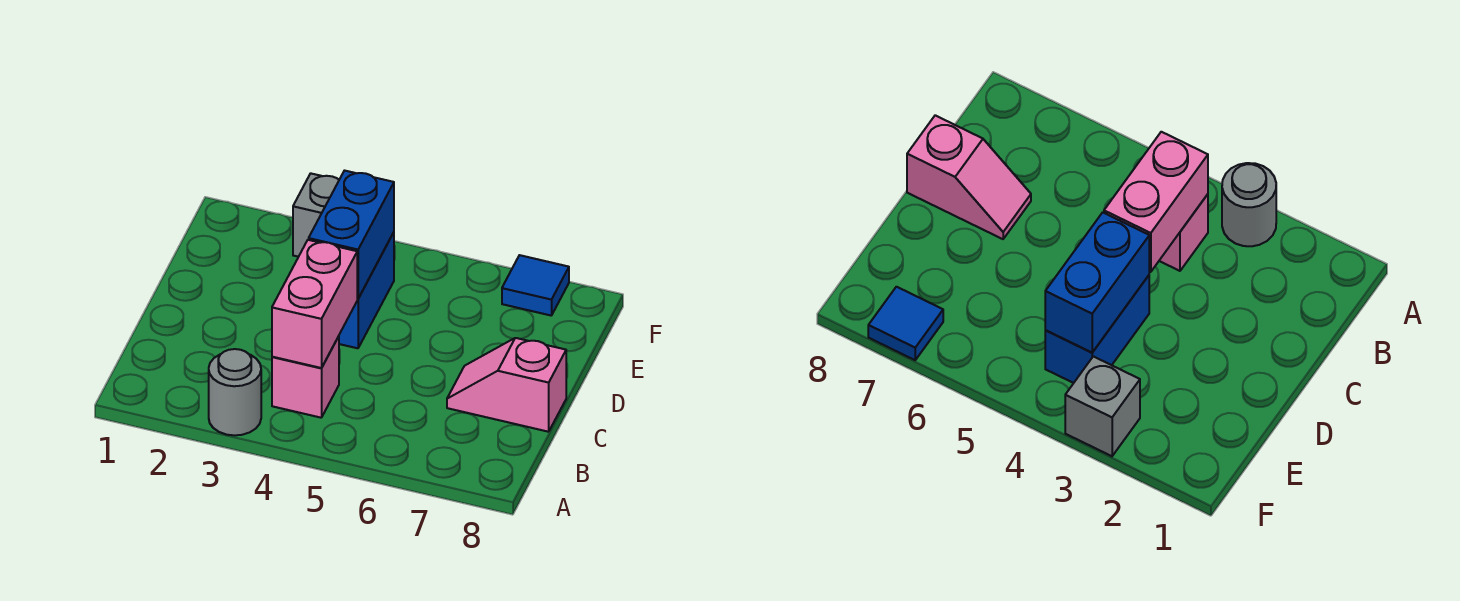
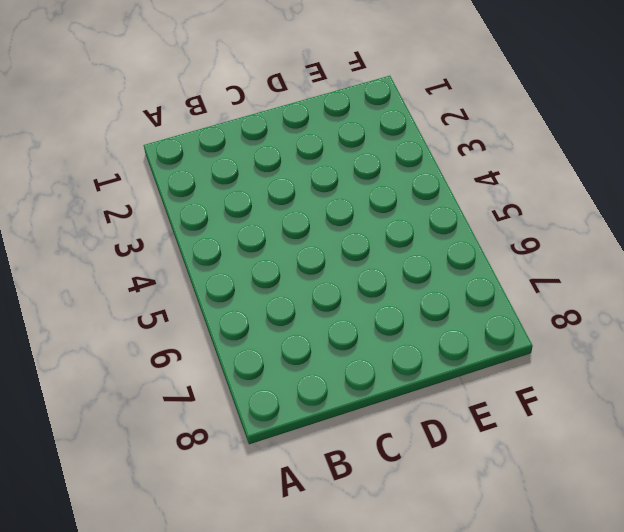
none -> grey 1x1 round brick [209,349,261,435]
none -> pink 1x1 brick [272,336,339,418]

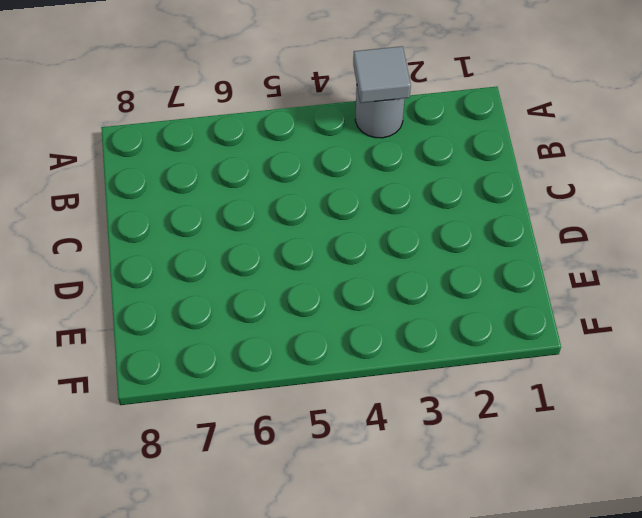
grey 1x1 tile [353,46,411,103] -> none
none -> pink 1x1 brick [272,336,339,418]
none -> pink 1x2 slope [447,338,566,432]

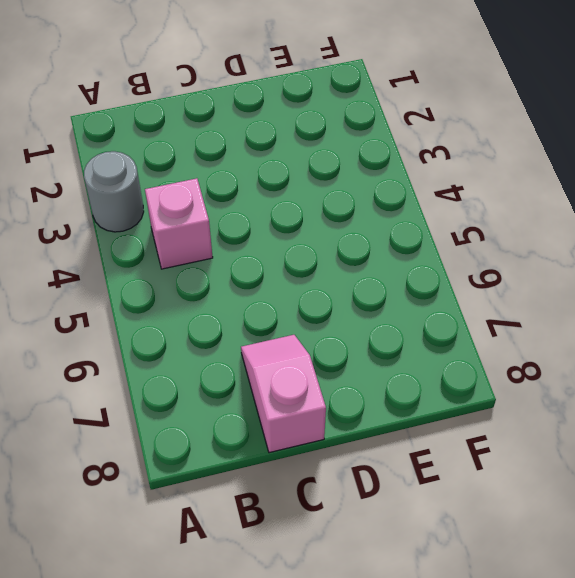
none -> blue 1x2 brick [339,232,394,348]
none -> grey 1x1 brick [293,173,339,257]

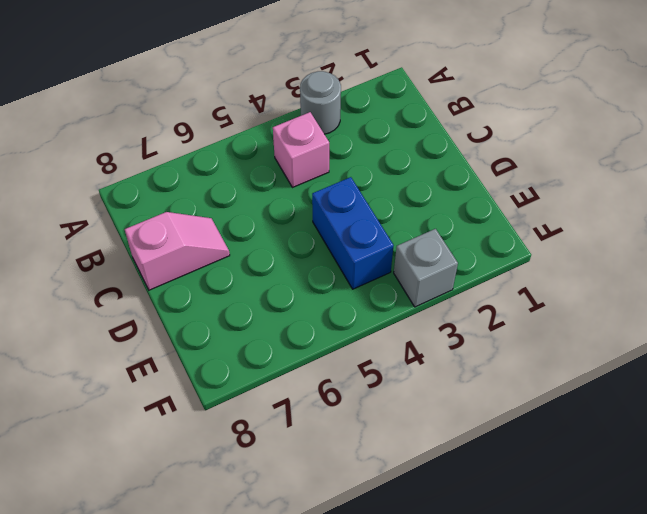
none -> blue 1x1 tile [502,255,569,316]
none -> pink 1x2 brick [272,240,357,368]

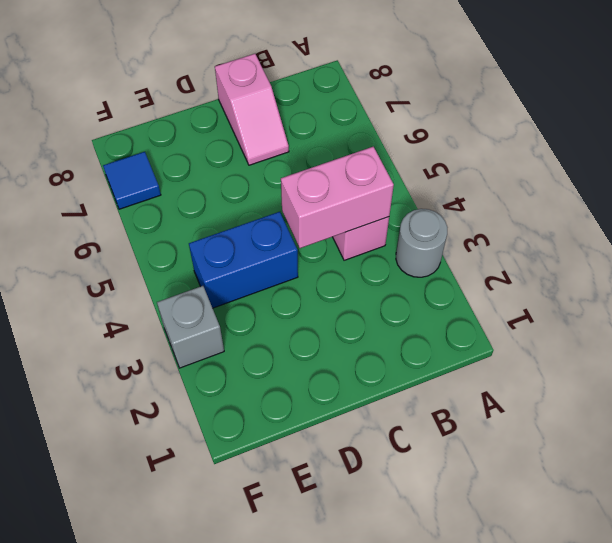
none -> blue 1x2 brick [309,171,394,299]

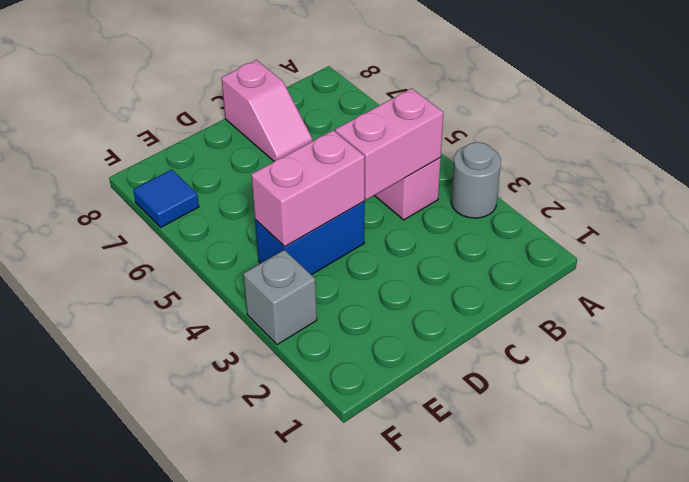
pink 1x2 brick [251,130,365,246] -> blue 1x2 brick [309,171,394,299]

